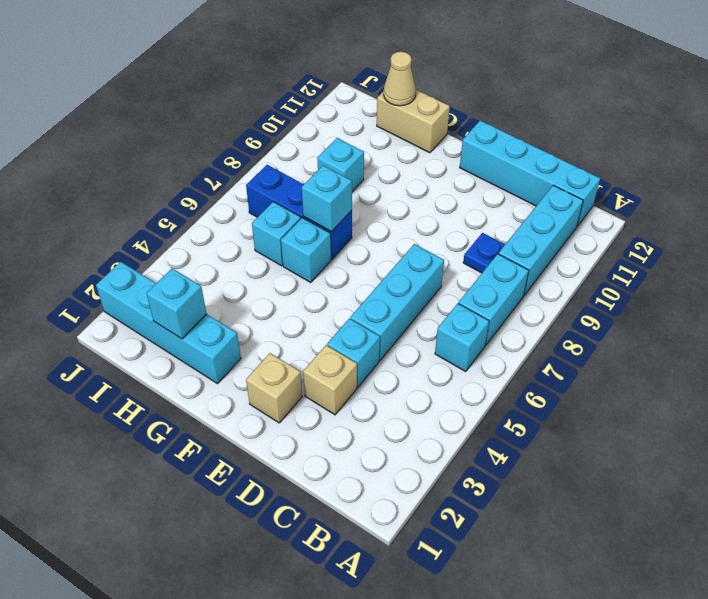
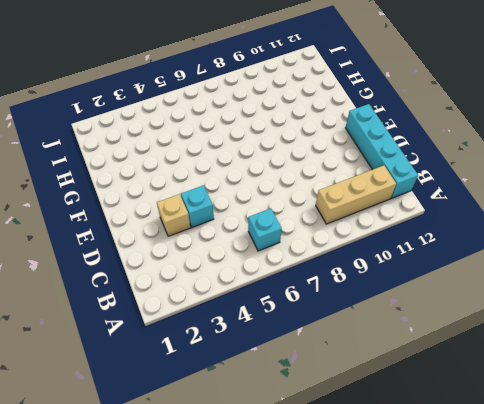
tan 1x3 brick [316,165,396,224] -> cyan 1x3 brick [498,185,583,295]
none -> cyan 1x2 brick [458,254,529,345]
none -> blue 1x1 plate [463,233,505,273]
none -> cyan 1x3 brick [350,244,444,360]

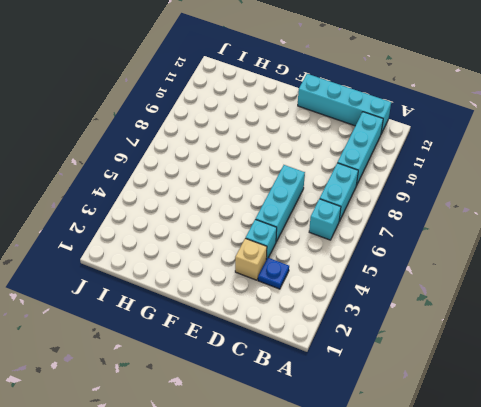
blue 1x1 plate [258,258,289,289] -> blue 1x1 plate moved to [463,233,505,273]
none -> tan 1x1 brick [246,353,302,423]
none -> cyan 1x4 brick [96,262,241,384]
none -> cyan 1x1 brick [281,218,331,282]

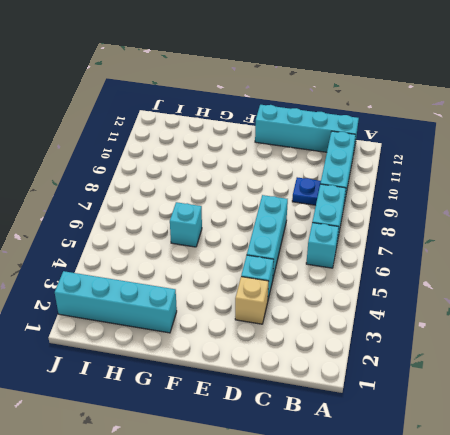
none -> tan 1x1 brick [246,353,302,423]
none -> blue 1x3 brick [246,165,352,259]
none -> tan 1x2 brick [377,90,450,153]

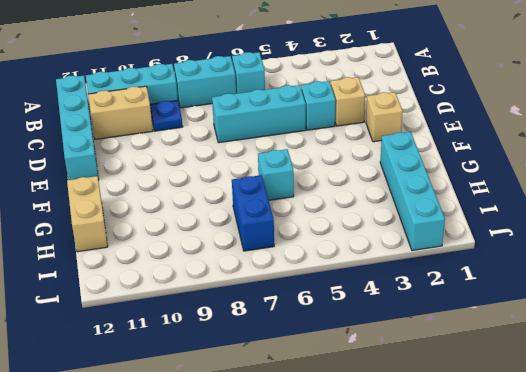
tan 1x2 brick [88,86,153,139] -> none
blue 1x2 brick [232,175,274,251] -> blue 1x3 brick [246,165,352,259]
none -> cyan 1x1 brick [252,202,301,266]
none -> cyan 1x1 brick [317,138,364,192]
none -> cyan 1x1 brick [302,166,352,232]

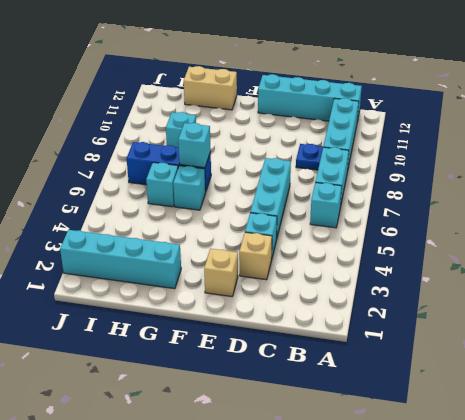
none -> cyan 1x1 brick [147,268,206,339]
none -> tan 1x1 cone [384,52,416,106]

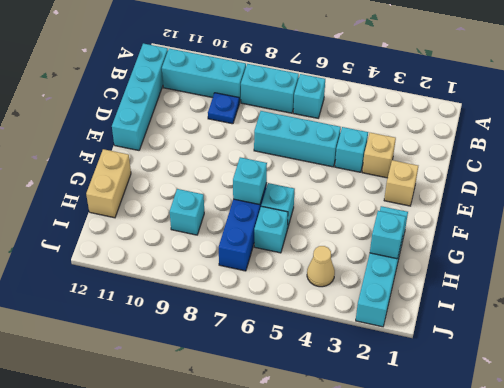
tan 1x1 cone [307,246,335,287] -> tan 1x1 cone moved to [384,52,416,106]

